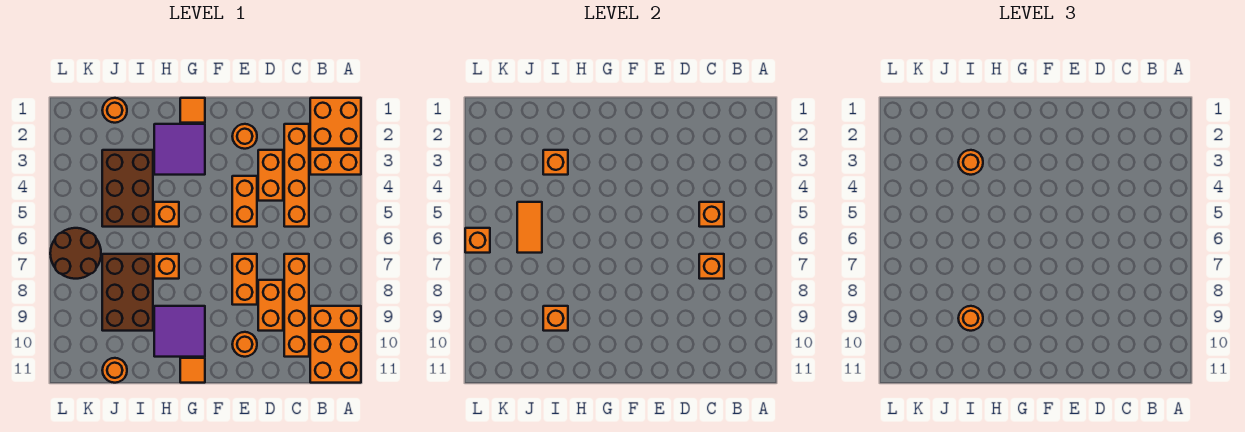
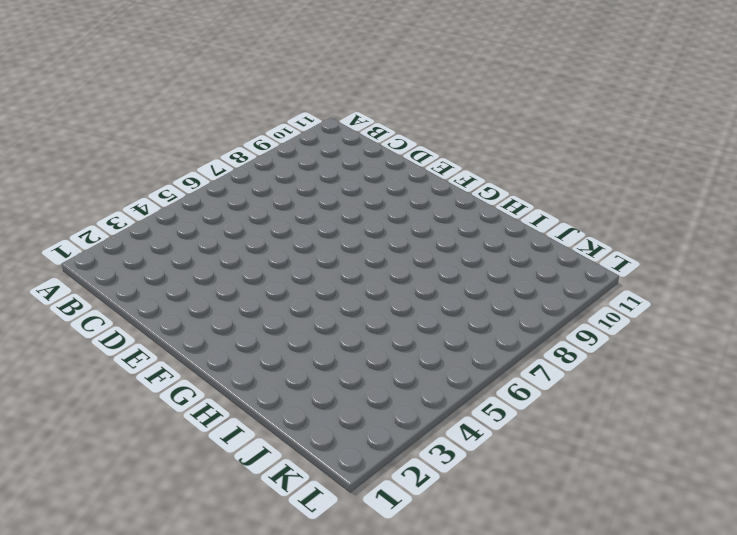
none -> orange 2x2 brick [310,98,361,149]
none -> orange 1x2 brick [310,150,361,175]
none -> orange 1x2 brick [310,306,361,331]
none -> orange 2x2 brick [310,332,361,383]

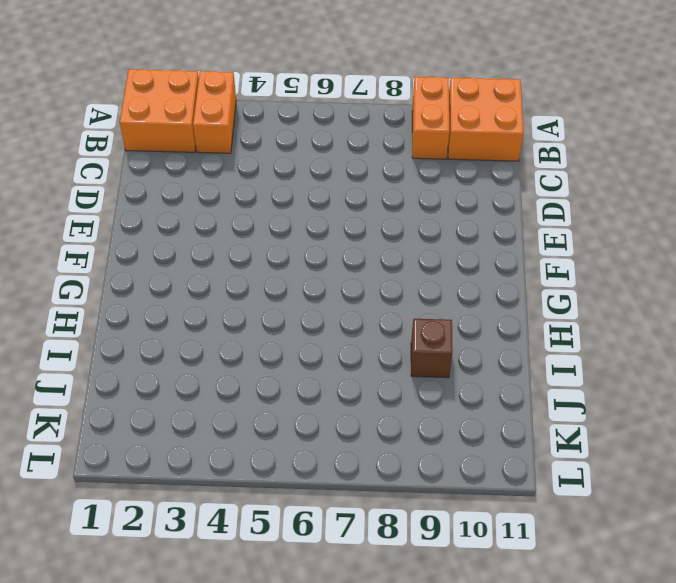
brown 1x1 brick [411,319,453,378] -> brown 2x3 brick [102,254,153,331]
none -> orange 1x4 brick [284,124,309,227]
none -> orange 1x4 brick [284,254,309,357]
none -> orange 1x2 brick [258,150,283,201]
none -> orange 1x2 brick [258,280,283,331]

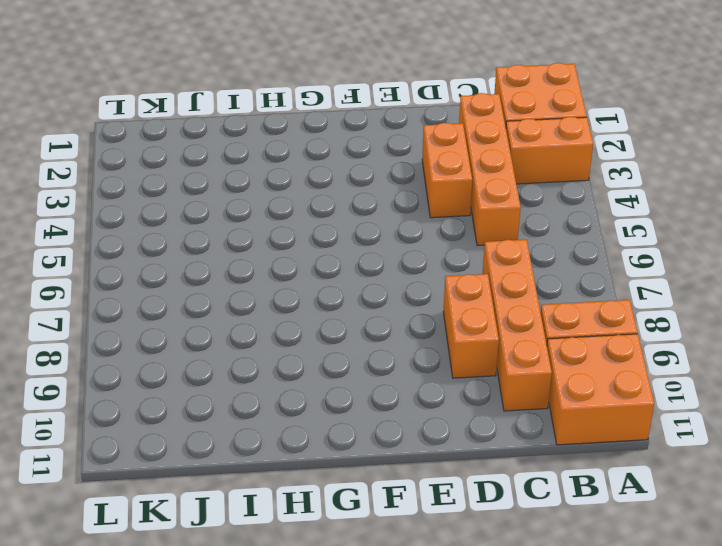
none -> orange 1x1 round brick [232,124,257,149]
none -> orange 1x2 brick [232,176,257,227]
none -> orange 1x2 brick [232,254,257,305]
none -> orange 1x1 round brick [232,332,257,357]

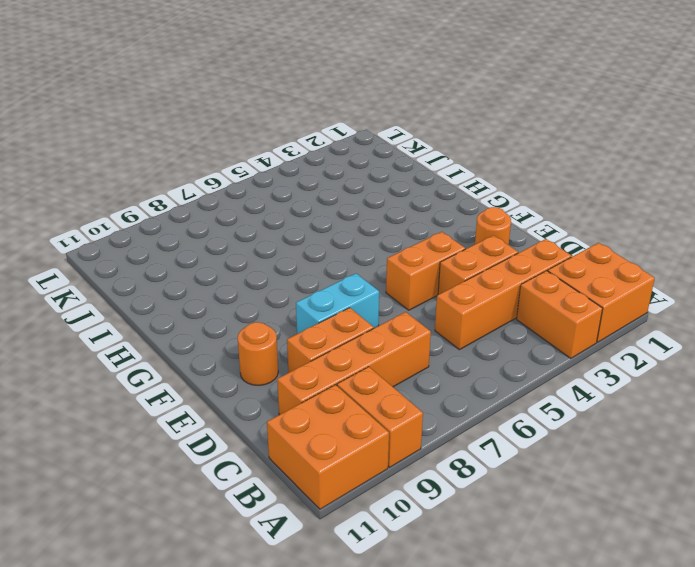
cyan 1x2 brick [296,273,379,334] -> orange 1x2 brick [232,254,257,305]
none -> orange 1x1 tile [180,98,205,123]
none -> purple 2x2 tile [154,124,205,175]
none -> purple 2x2 tile [154,306,205,357]
none -> orange 1x1 tile [180,358,205,383]

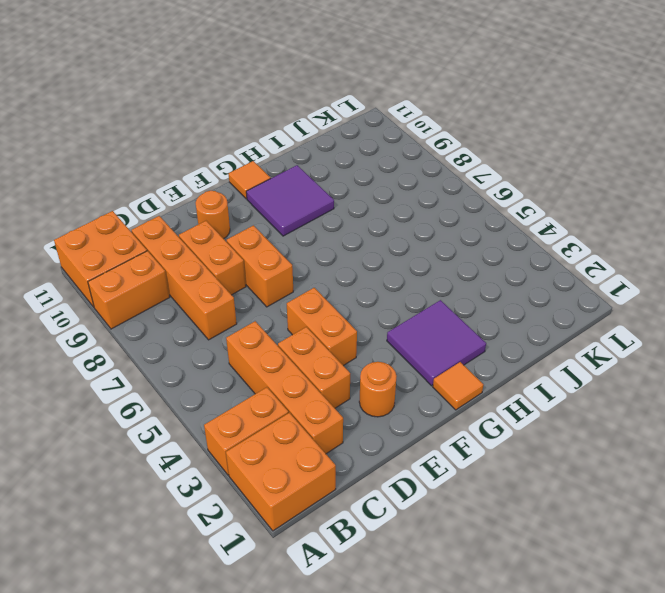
none -> orange 1x1 brick [154,202,179,227]
none -> orange 1x1 brick [154,254,179,279]
none -> brown 2x3 brick [102,150,153,227]
none -> brown 2x3 brick [102,254,153,331]

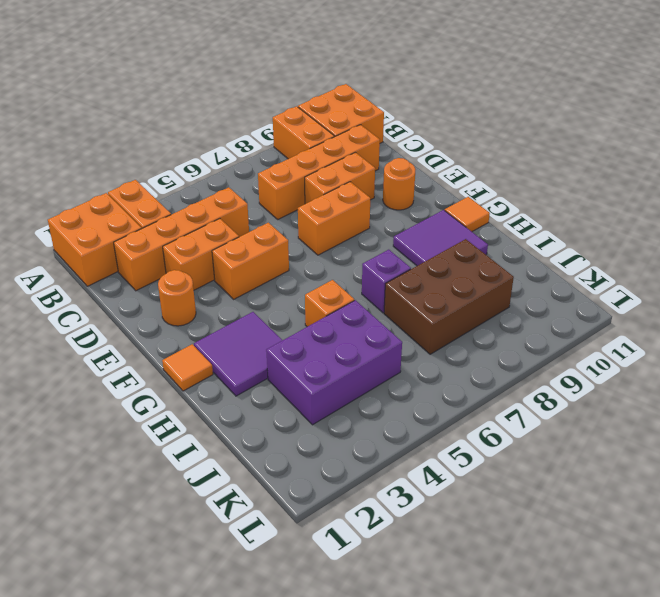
purple 1x1 brick [362,250,411,313] -> orange 1x1 brick [154,254,179,279]
purple 2x3 brick [266,300,402,425] -> brown 2x3 brick [102,150,153,227]
none -> orange 1x1 round brick [102,98,127,123]
none -> orange 1x1 round brick [102,358,127,383]
none -> brown 2x2 round brick [50,228,101,279]
none -> orange 1x1 brick [699,202,724,227]

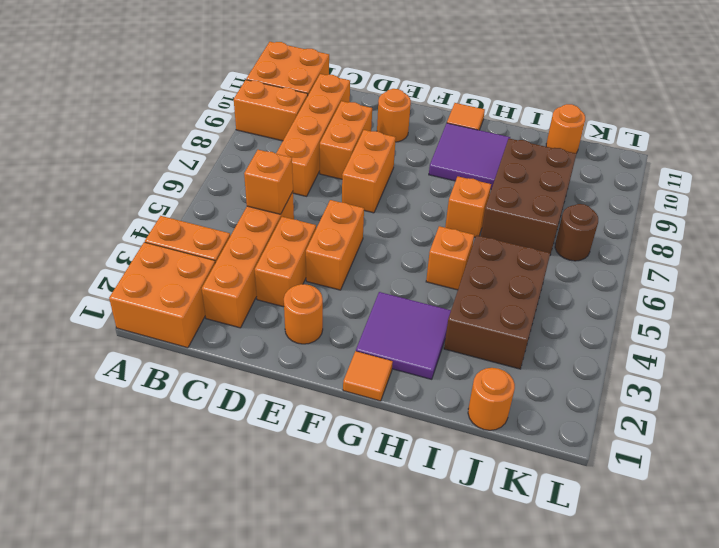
brown 1x1 round brick [555,204,598,261] -> brown 2x2 round brick [50,228,101,279]
none -> orange 1x1 brick [699,254,724,279]
none -> orange 1x1 brick [543,150,568,175]
none -> orange 1x1 brick [543,306,568,331]
none -> orange 1x2 tile [517,202,542,253]

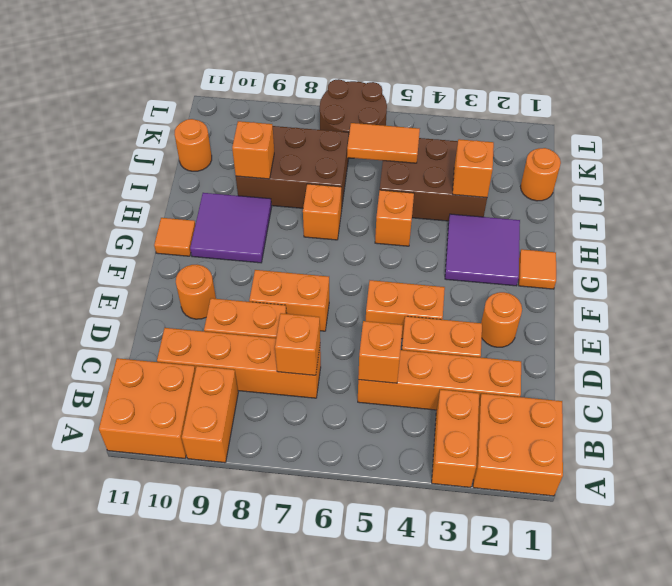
none -> orange 1x1 brick [465,228,490,253]
none -> orange 1x1 round brick [958,150,983,175]
none -> orange 1x1 round brick [958,306,983,331]

